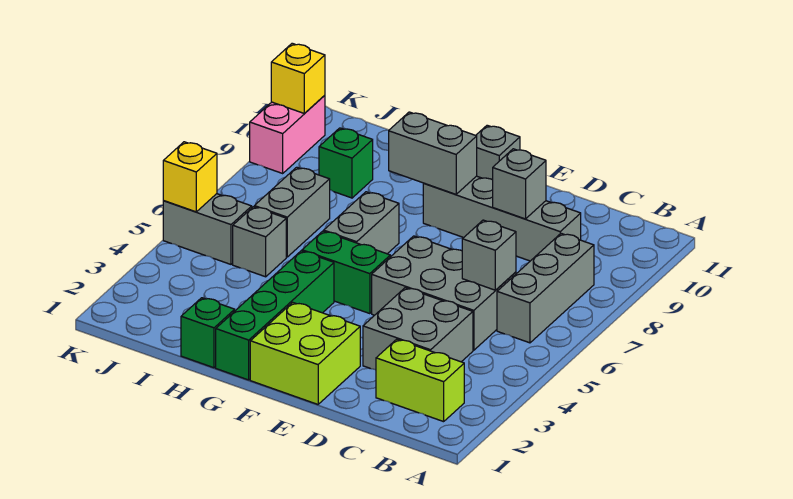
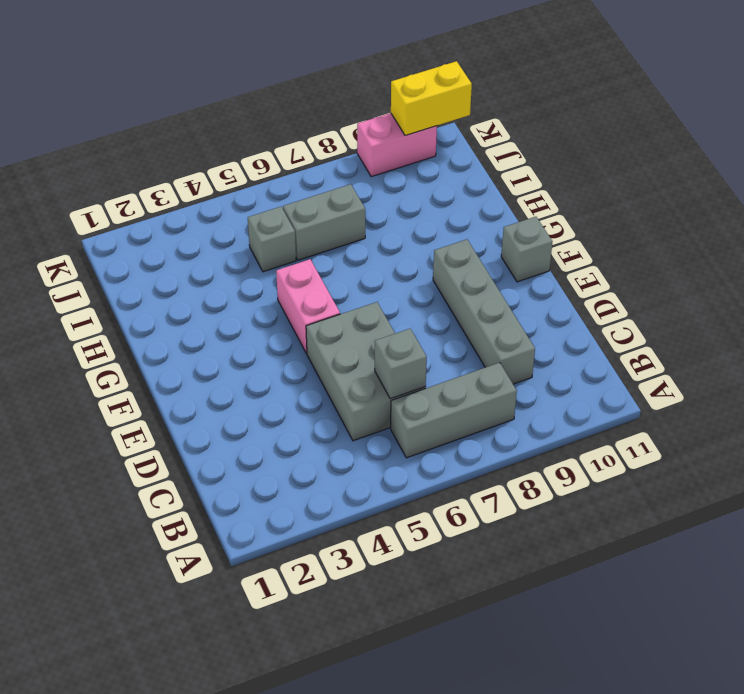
pink 1x2 brick [276,259,340,354] -> green 1x2 brick [302,231,390,314]
yellow 1x2 brick [391,61,472,136] -> yellow 1x1 brick [271,43,325,114]
none -> lime 1x2 brick [376,339,464,422]
none -> grey 2x2 brick [363,288,473,370]
none -> lime 2x2 brick [250,302,360,404]

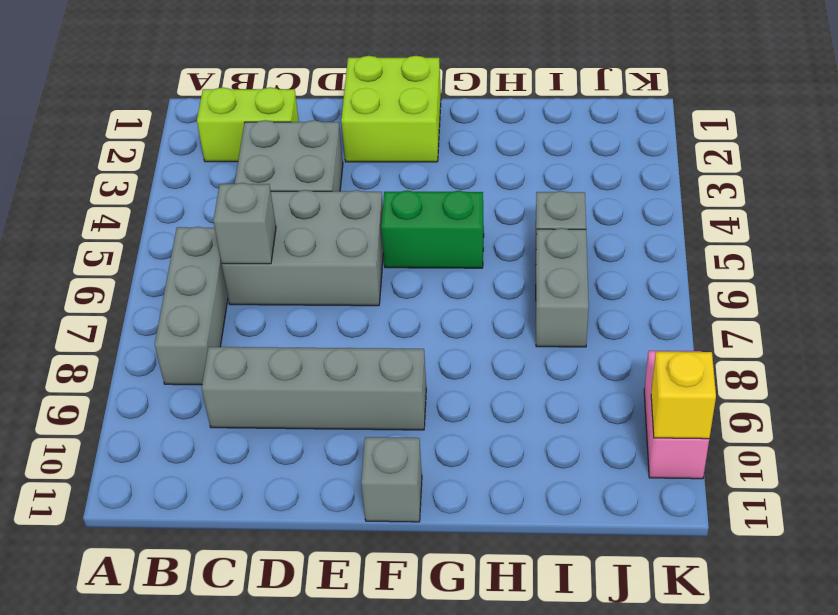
none -> green 1x4 brick [216,251,334,380]
none -> grey 1x2 brick [324,192,399,254]
none -> green 1x1 brick [181,298,235,368]

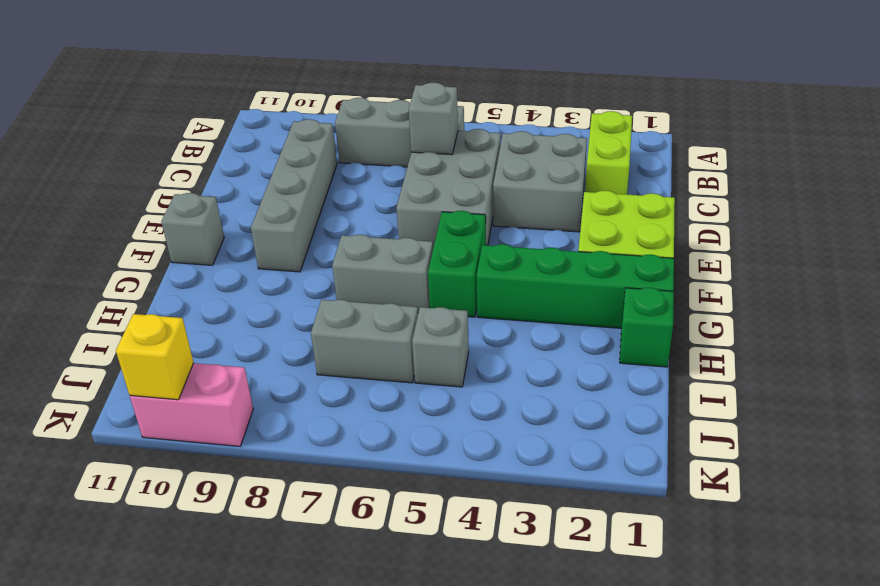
none -> green 1x1 brick [319,128,373,198]
none -> grey 1x2 brick [163,194,252,264]
none -> grey 1x1 brick [493,149,546,219]

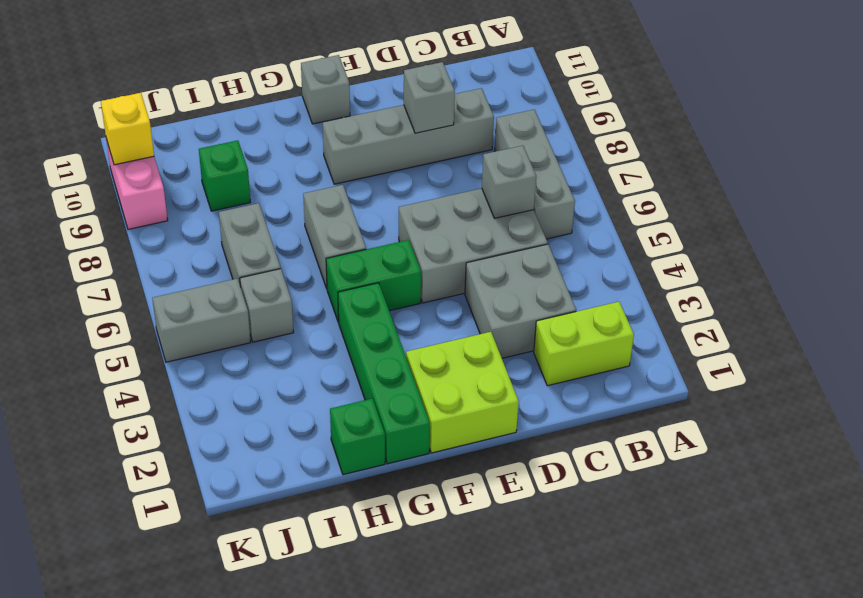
none -> grey 1x2 brick [389,112,477,194]
none -> yellow 1x1 brick [163,142,217,212]

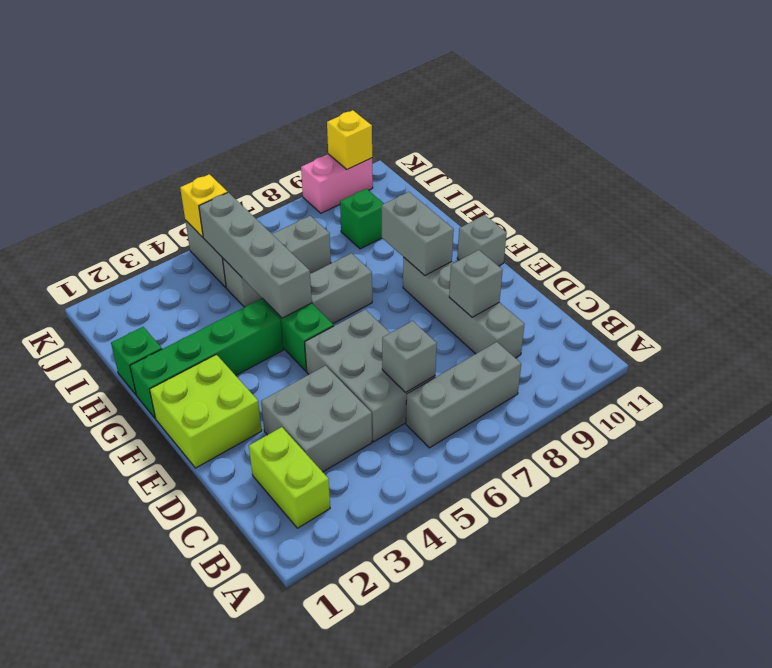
grey 1x4 brick [199,192,312,318] -> none

